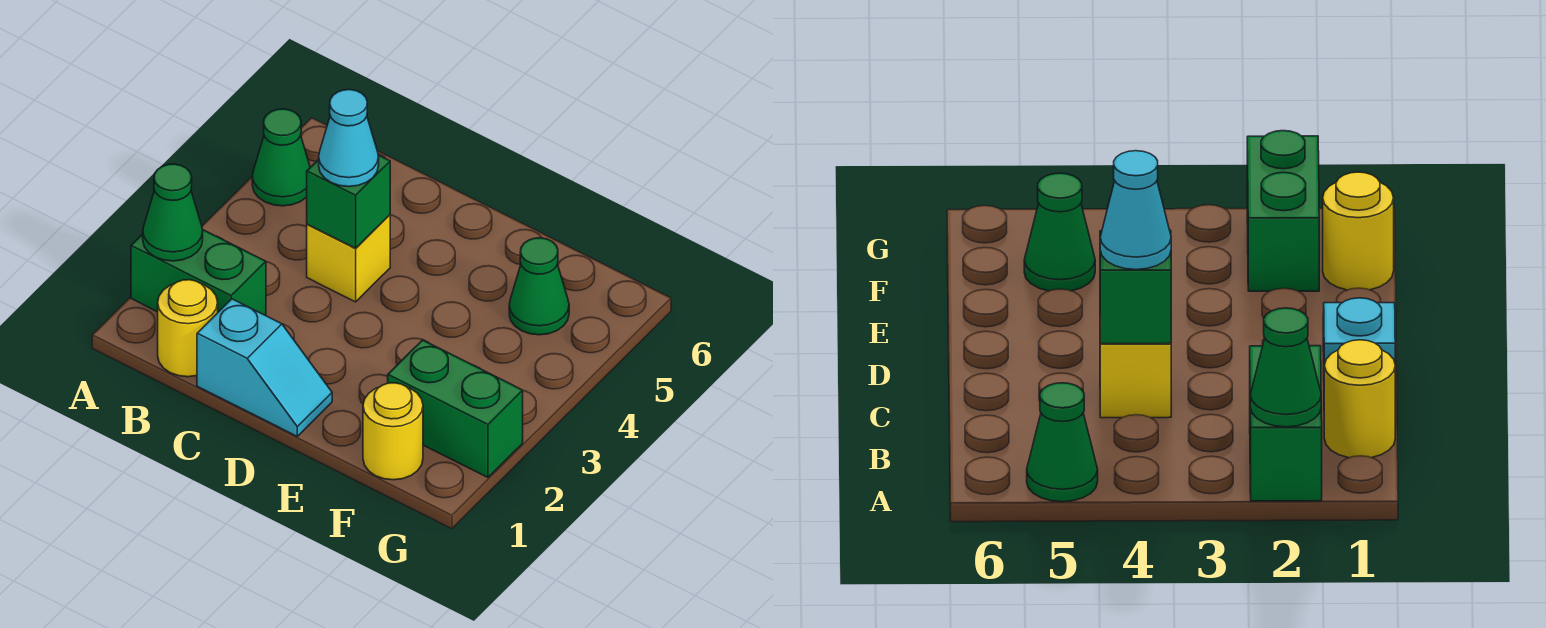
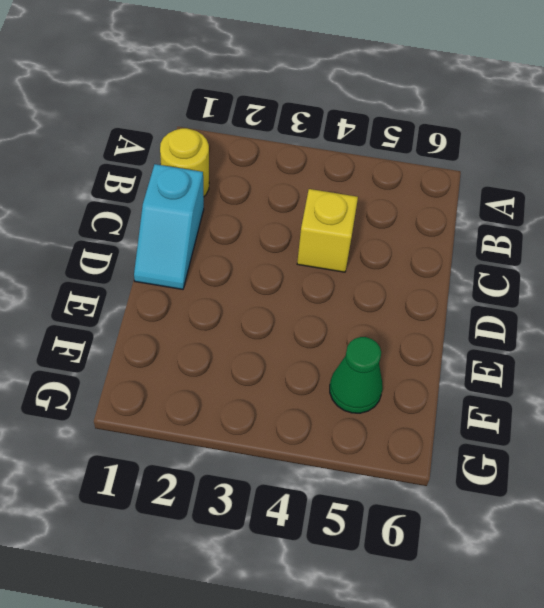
none -> green 1x2 brick [131,230,266,315]
none -> green 1x1 cone [252,109,310,206]

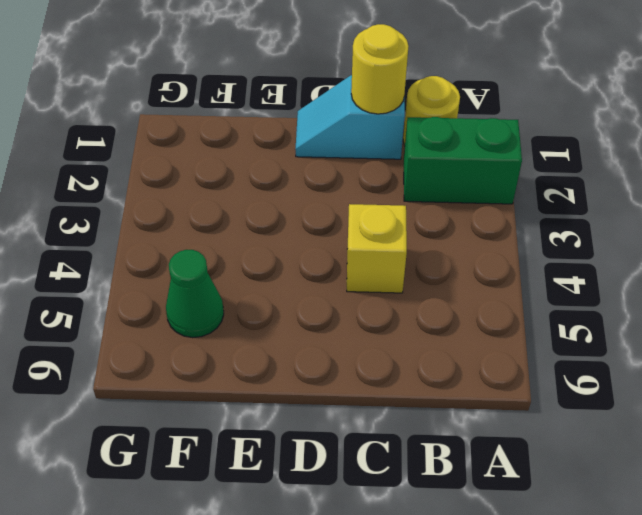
yellow 1x1 round brick [351,24,408,114] -> yellow 1x1 round brick moved to [363,383,423,480]
none -> green 1x1 cone [252,109,310,206]
none -> green 1x2 brick [388,340,523,477]

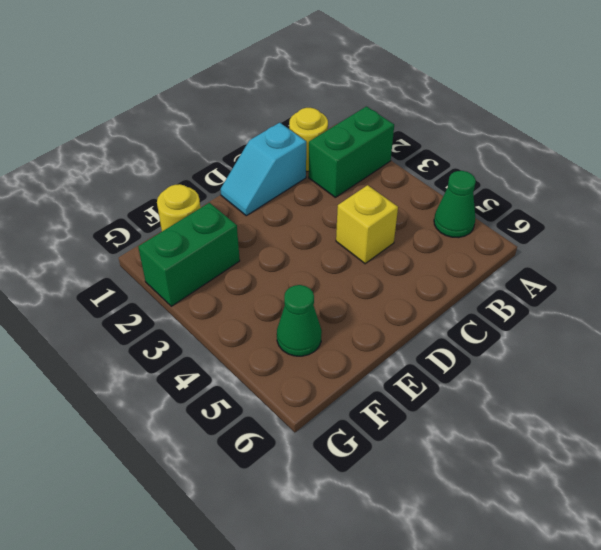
none -> green 1x1 cone [143,164,203,261]
none -> green 1x1 brick [307,155,390,248]

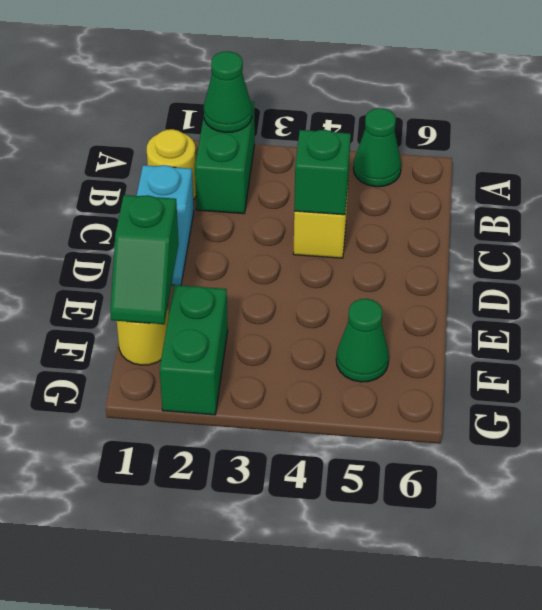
green 1x2 slope [110,195,179,324] -> none
none -> cyan 1x1 cone [319,90,379,187]

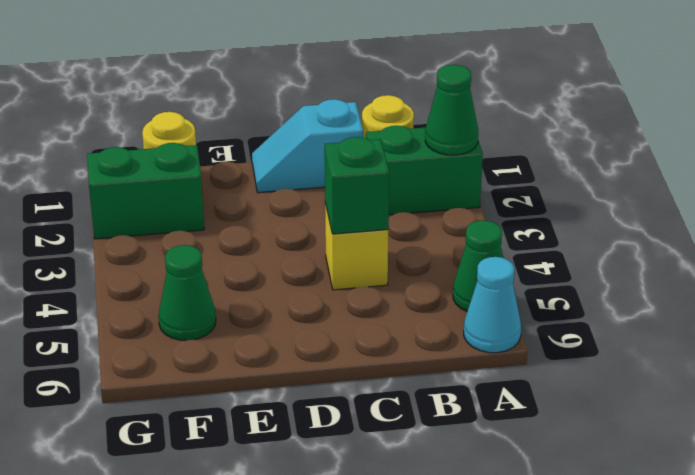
cyan 1x1 cone [464,257,521,353] -> cyan 1x1 cone moved to [319,90,379,187]

